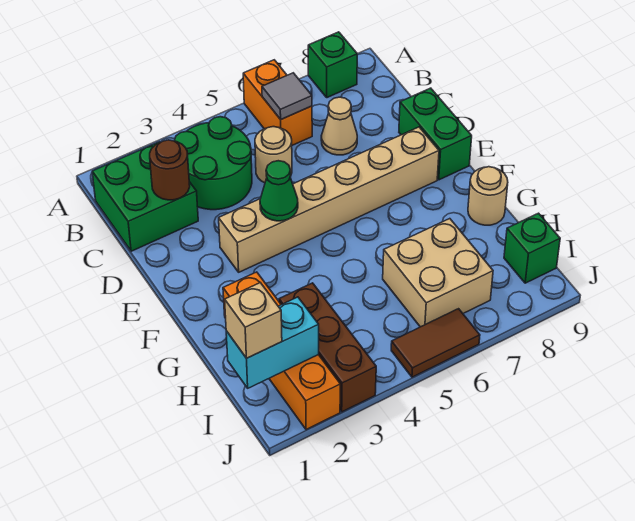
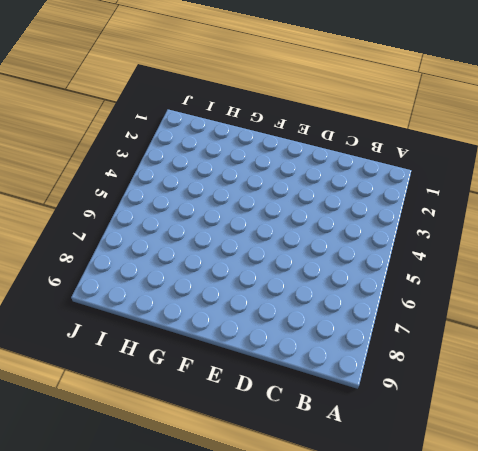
none -> orange 1x2 brick [243,60,312,145]
none -> green 1x1 brick [308,32,357,98]
none -> green 2x2 brick [92,142,198,251]

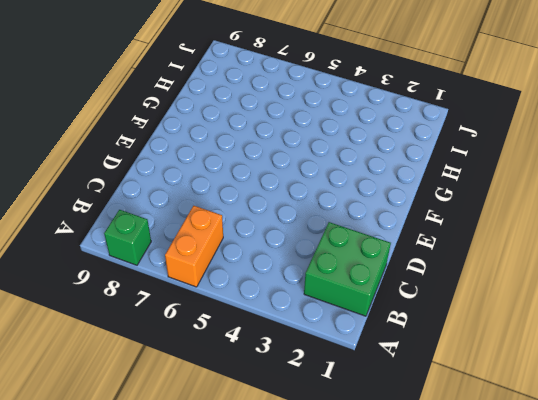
none -> green 2x2 round brick [174,117,252,210]
none -> tan 1x1 round brick [255,127,292,183]
none -> tan 1x1 cone [321,97,357,155]

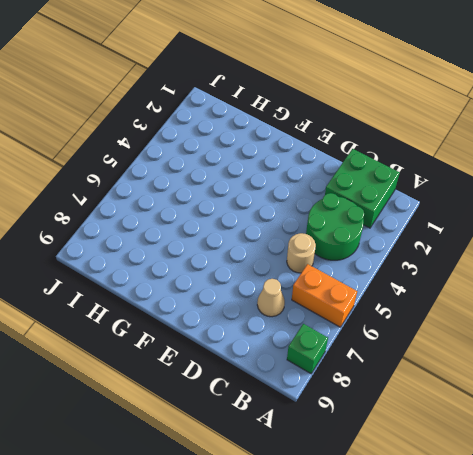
none -> green 1x2 brick [399,88,472,180]
none -> tan 1x6 brick [219,127,439,272]
none -> orange 1x4 brick [223,272,340,430]

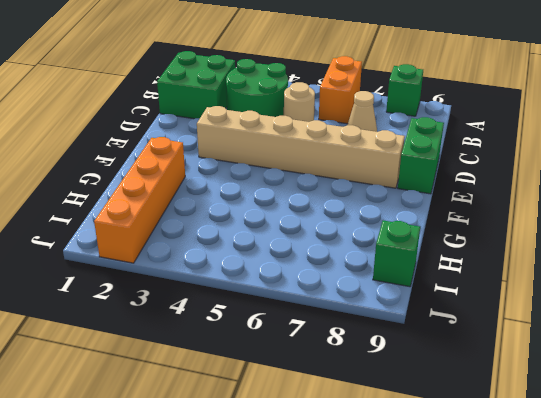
none -> tan 1x1 round brick [468,167,508,225]
none -> brown 1x3 brick [279,283,376,412]
none -> tan 2x2 brick [383,219,493,327]

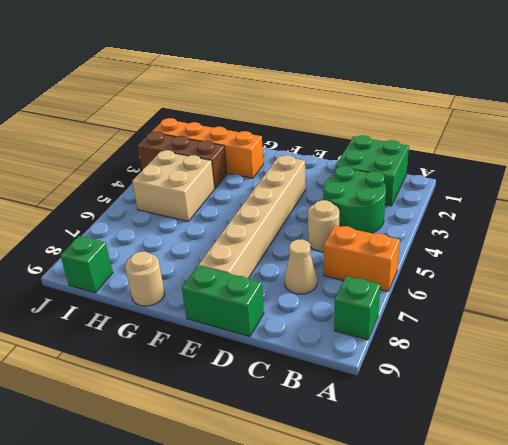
tan 2x2 brick [132,150,215,221] -> tan 2x2 brick moved to [383,219,493,327]
none -> brown 1x2 tile [391,309,480,377]
none -> grey 1x1 tile [262,73,312,119]
none -> brown 1x1 round brick [150,140,190,200]

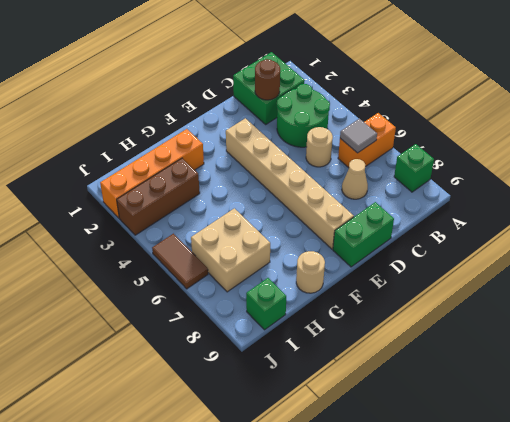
none -> green 1x1 cone [260,161,298,221]
none -> cyan 1x2 brick [226,297,319,388]
none -> tan 1x1 brick [225,283,282,358]

